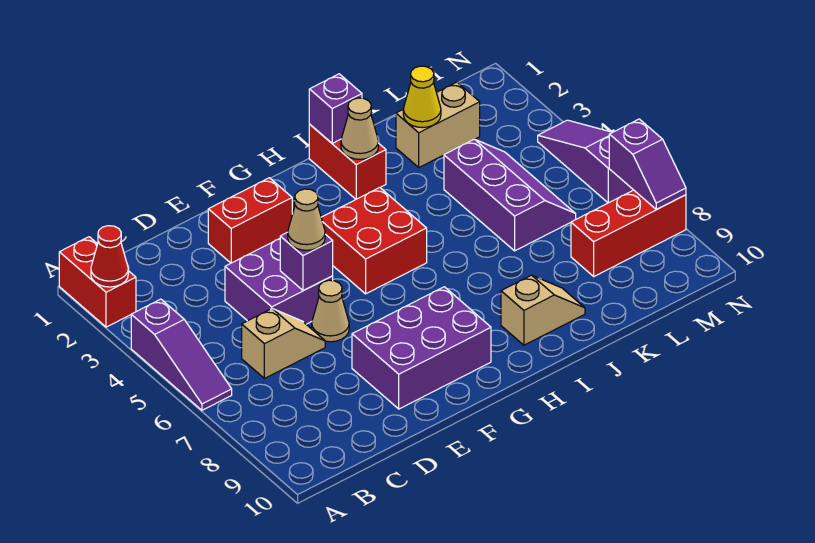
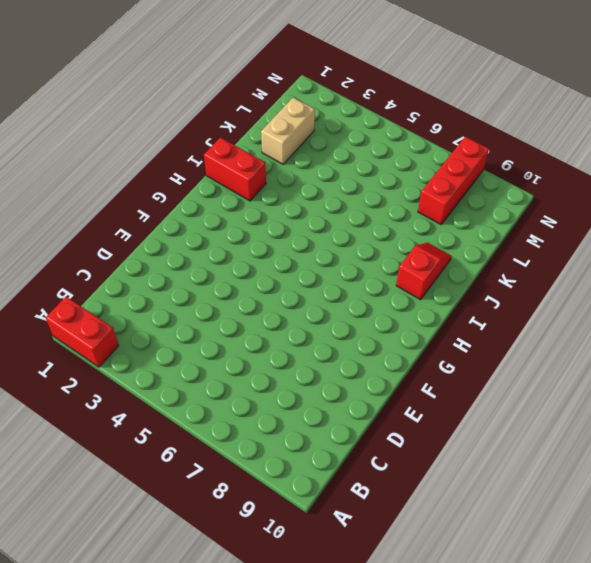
red 1x2 slope [396,242,452,300] -> tan 1x2 slope [501,275,585,345]
none -> purple 1x3 slope [131,299,232,410]
none -> tan 1x2 slope [242,309,325,378]
none -> purple 2x2 brick [225,239,333,324]

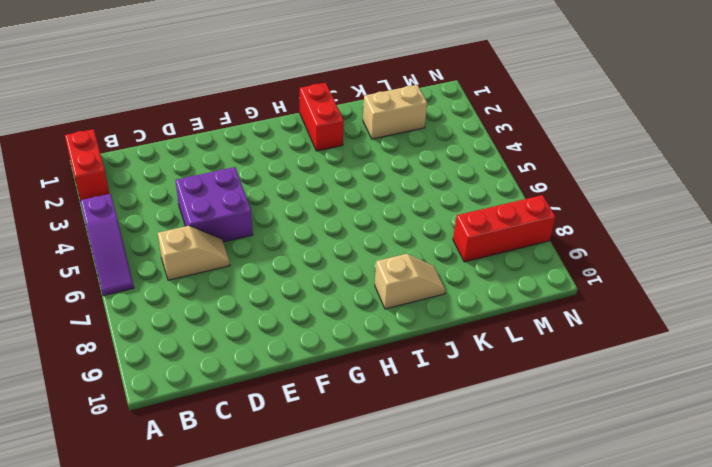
none -> red 1x2 brick [208,178,292,263]
none -> tan 1x1 cone [312,280,349,342]
none -> purple 2x3 brick [352,287,491,409]

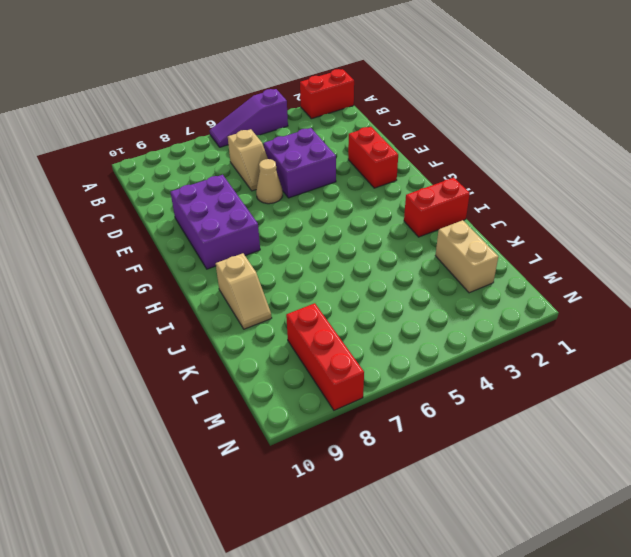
none -> red 2x2 brick [321,188,427,294]
none -> purple 2x3 slope [444,139,576,251]
none -> purple 1x3 slope [538,120,633,203]

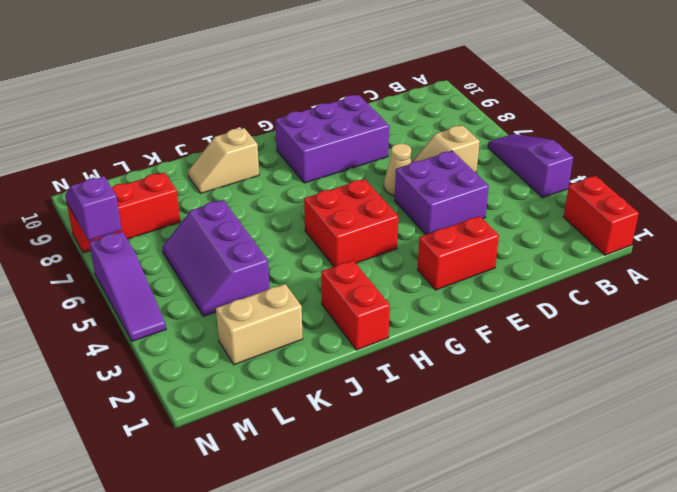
none -> red 1x1 cone [91,226,128,287]
none -> purple 1x1 brick [280,232,333,291]
none -> purple 1x1 brick [309,74,362,143]

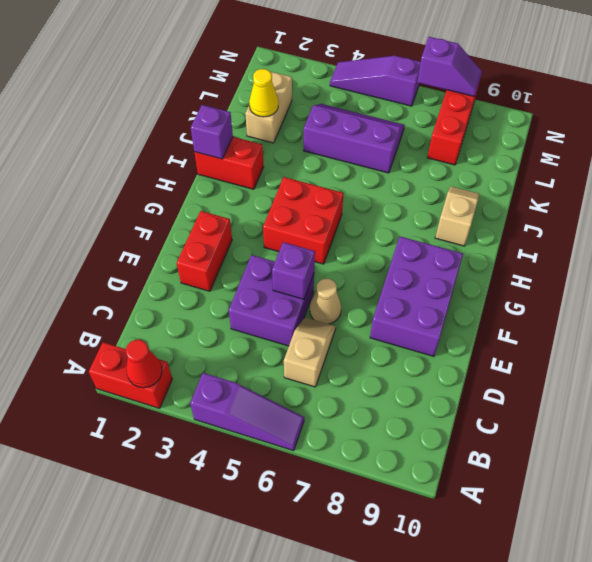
none -> tan 1x1 cone [341,98,378,159]
none -> tan 1x1 cone [288,189,325,250]

